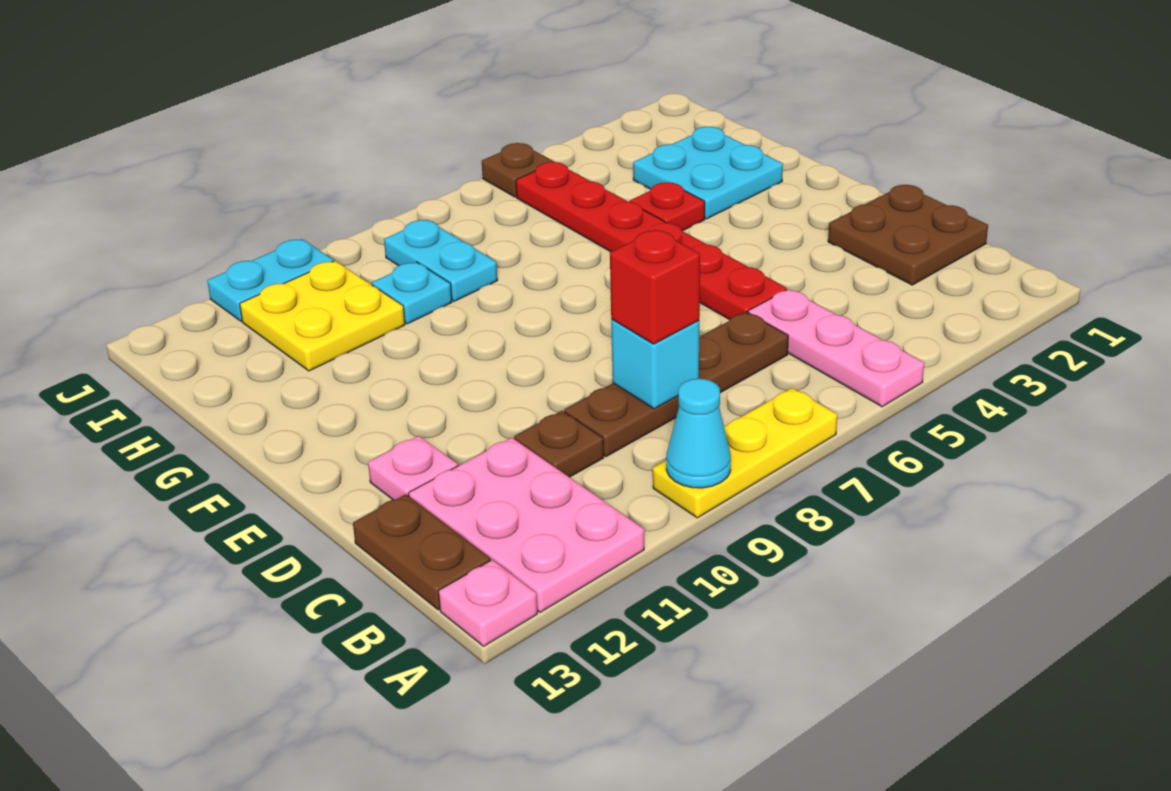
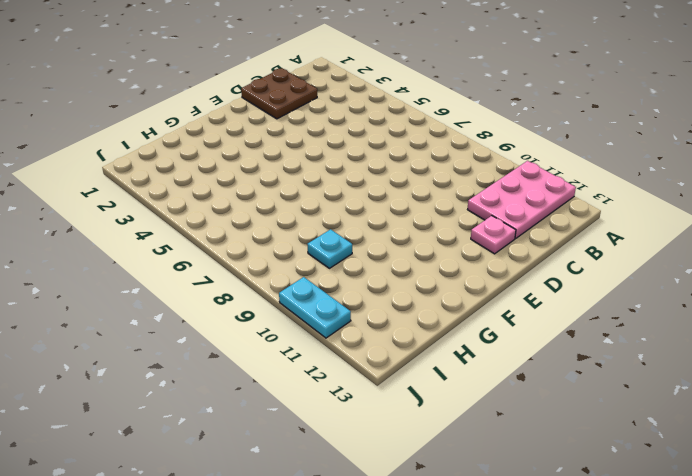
none -> pink 1x3 plate [748,289,924,407]
none -> yellow 1x3 plate [653,388,837,518]
none -> pink 1x1 plate [438,560,537,646]

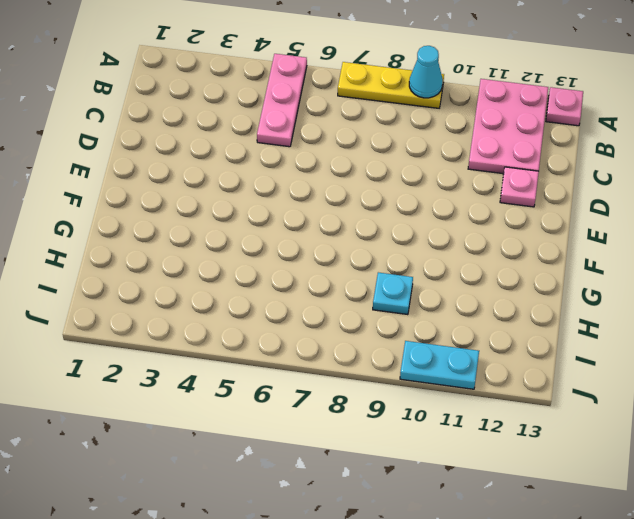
none -> brown 1x2 plate [353,494,490,610]
none -> brown 2x2 plate [828,185,988,285]
none -> brown 1x4 plate [564,312,788,457]

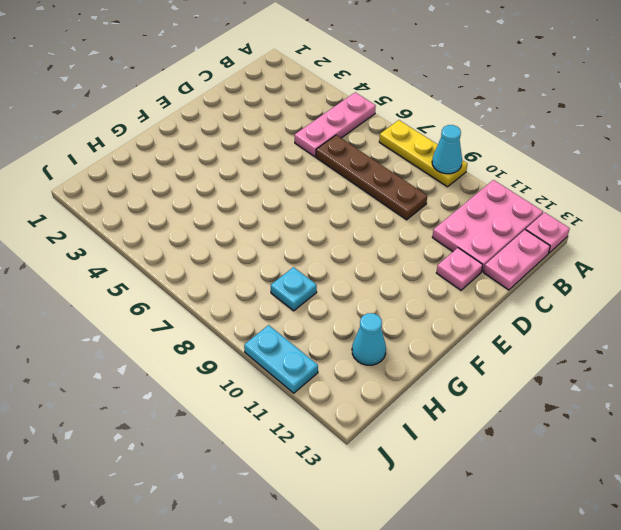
pink 1x2 plate [484,230,550,290] -> brown 1x2 plate [353,494,490,610]
cyan 1x1 cone [352,313,386,365] -> none
none -> brown 2x2 plate [828,185,988,285]
none -> brown 1x1 plate [514,411,604,477]
none -> red 1x6 plate [516,162,787,320]

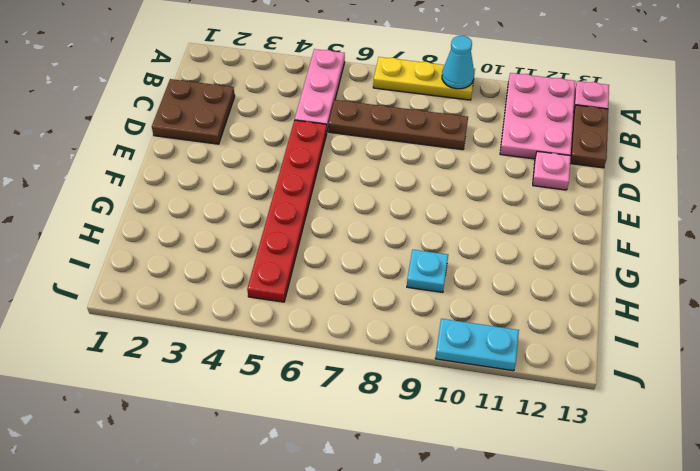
none -> brown 1x1 plate [514,411,604,477]
none -> cyan 2x2 plate [633,127,783,219]
none -> red 1x1 plate [630,182,705,231]

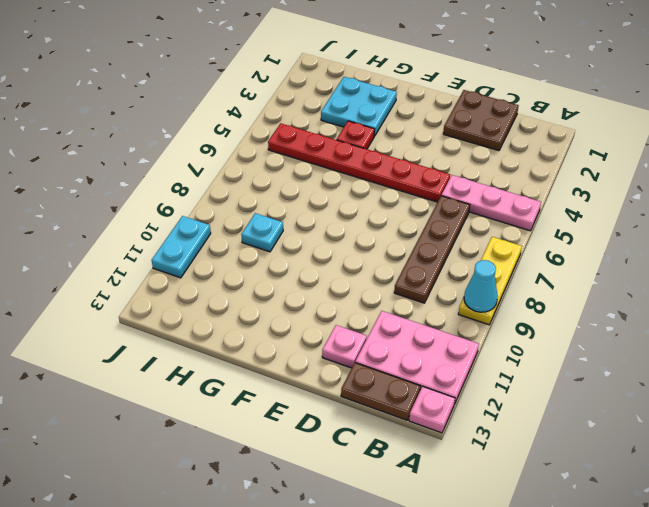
none -> brown 1x1 plate [514,411,604,477]
none -> cyan 1x2 plate [384,220,498,301]
none -> yellow 2x2 plate [240,261,405,371]

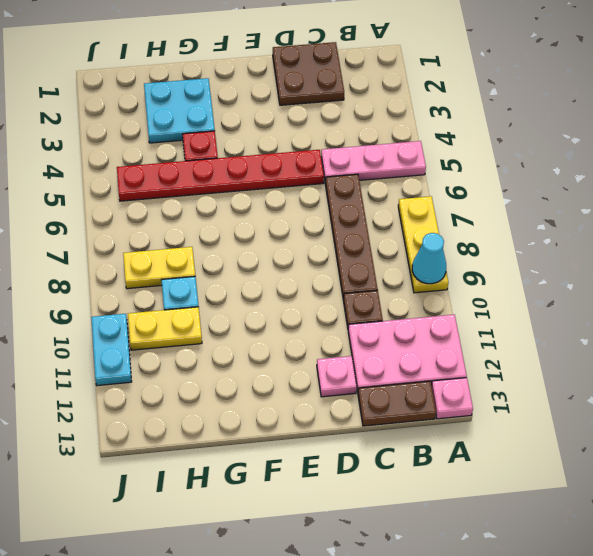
yellow 1x2 plate [123,247,195,289] -> cyan 1x2 plate [384,220,498,301]
yellow 1x2 plate [128,307,202,350] -> yellow 2x2 plate [240,261,405,371]
none -> brown 1x1 plate [482,143,554,197]
none -> cyan 1x1 brick [611,320,699,409]
none -> red 1x1 brick [610,230,700,344]

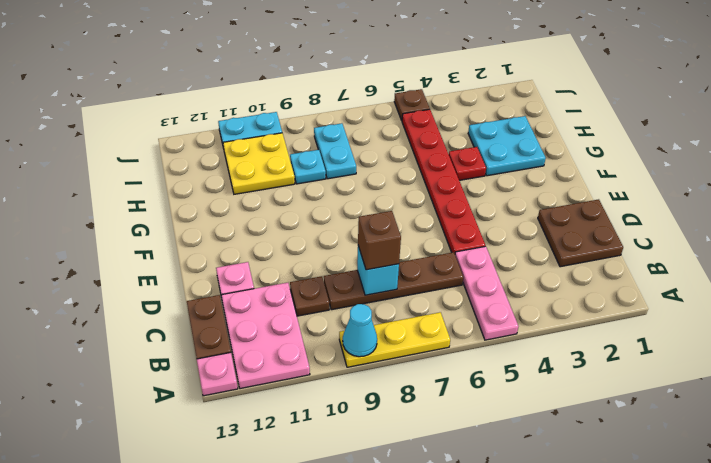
brown 1x1 brick [358,211,401,270] -> red 1x1 brick [610,230,700,344]

